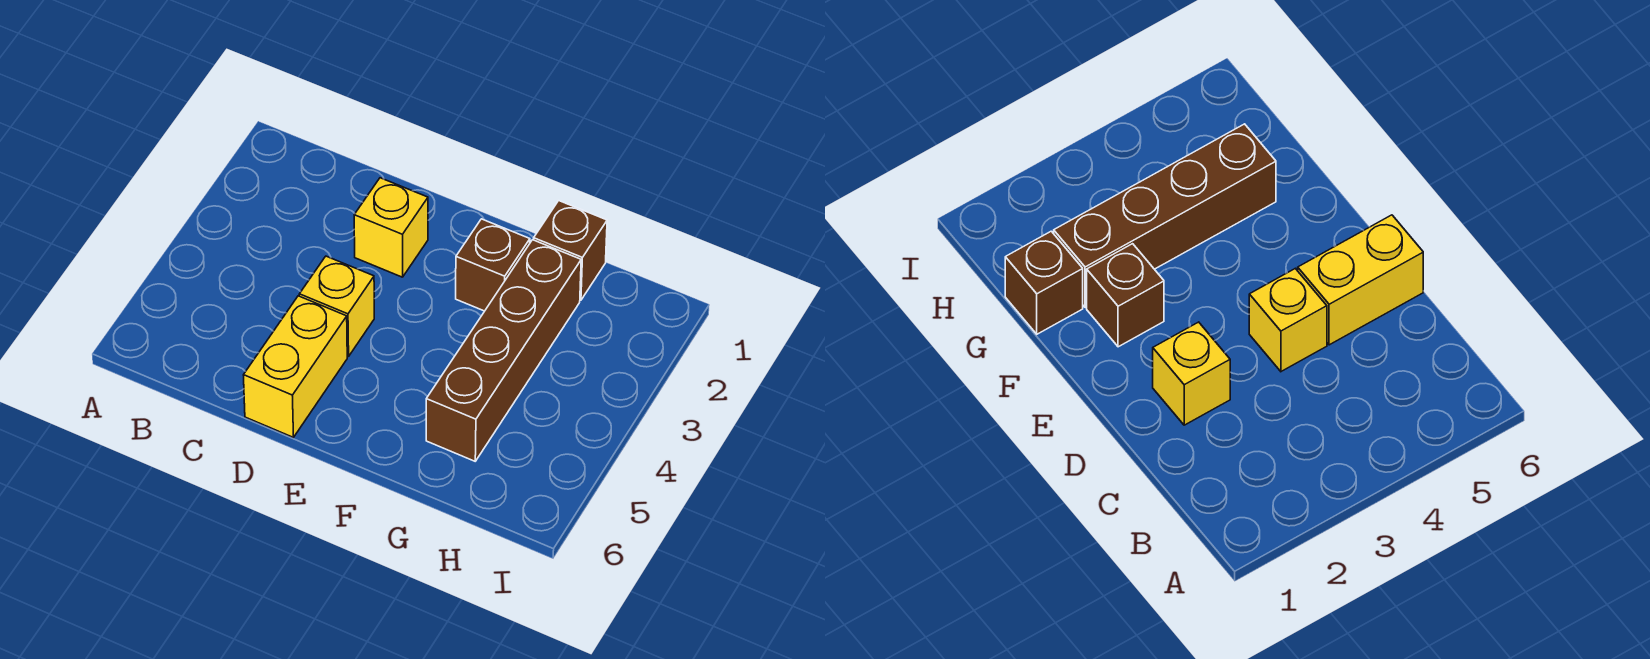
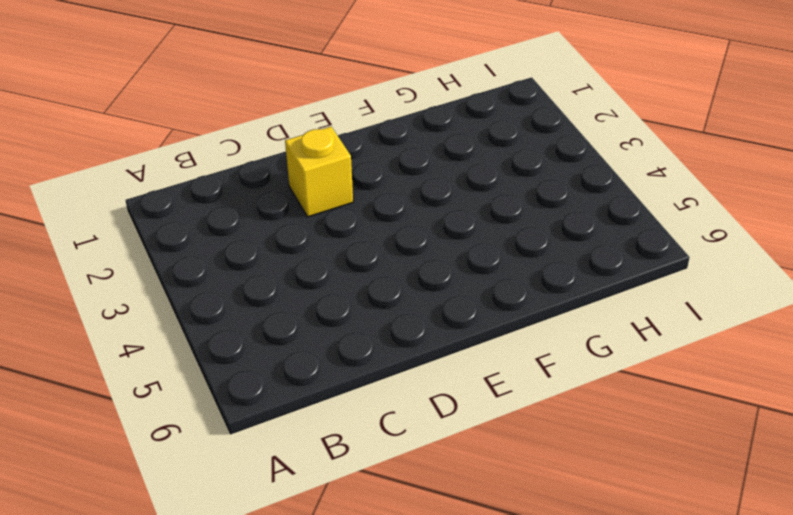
none -> yellow 1x1 brick [299,256,374,356]
none -> yellow 1x2 brick [244,296,347,437]

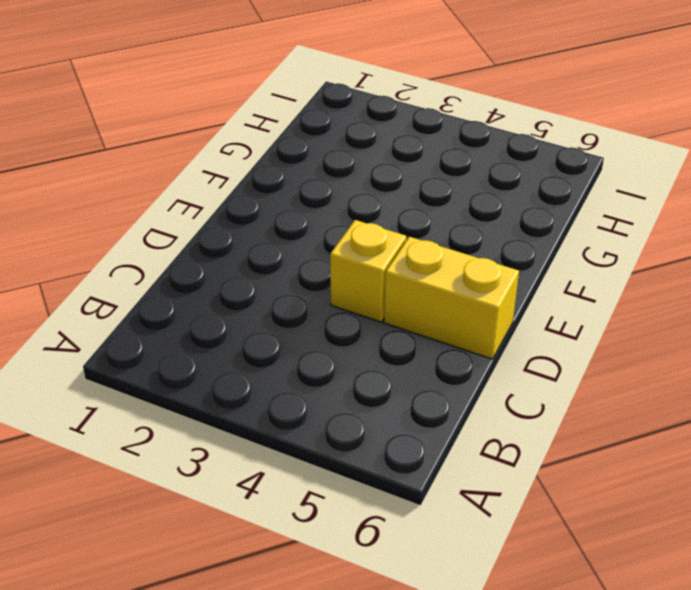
none -> yellow 1x1 brick [354,178,428,277]
none -> brown 1x1 brick [456,219,530,311]

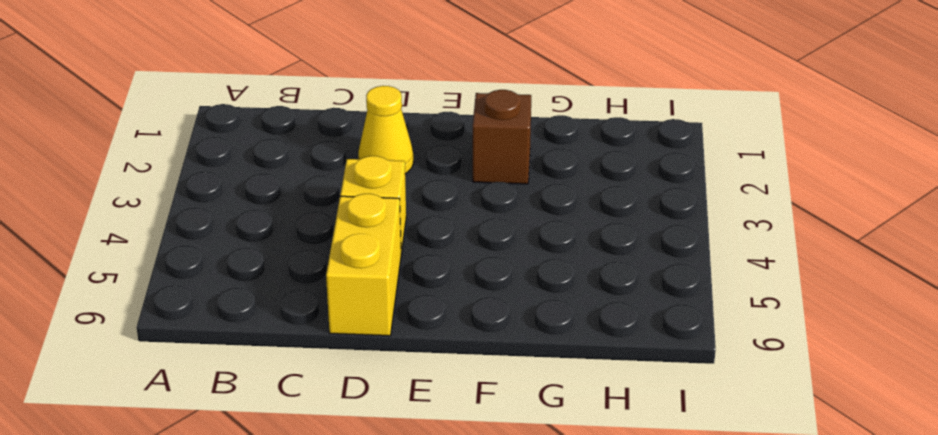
yellow 1x1 cone [358,86,414,174] -> yellow 1x1 brick [354,178,428,277]
none -> brown 1x1 brick [534,201,607,300]
none -> brown 1x4 brick [426,240,581,461]

